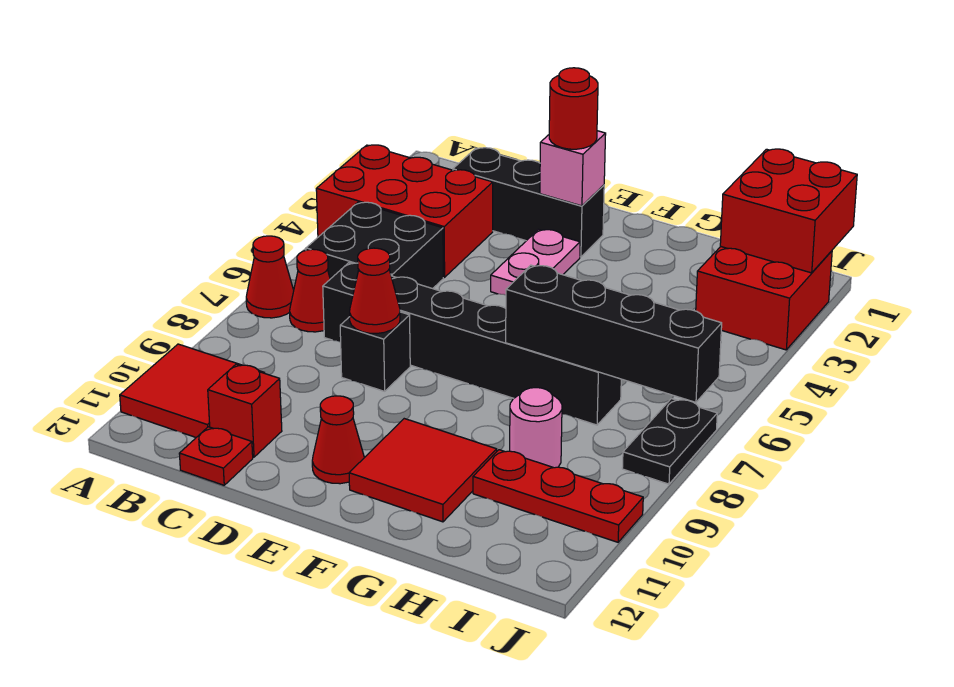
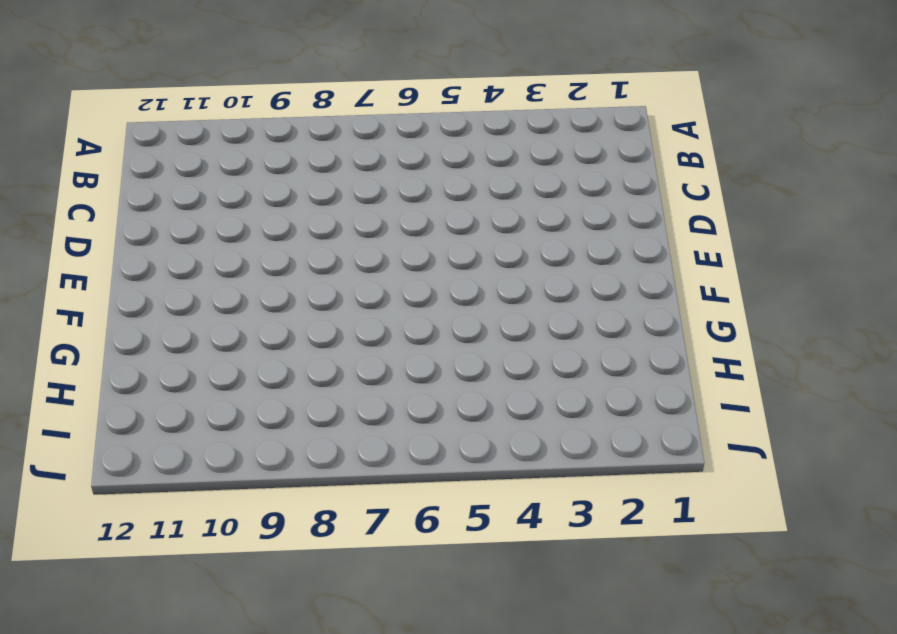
none -> red 2x3 brick [316,145,493,277]
none -> red 1x1 cone [246,236,294,318]
none -> red 2x2 tile [120,344,264,437]

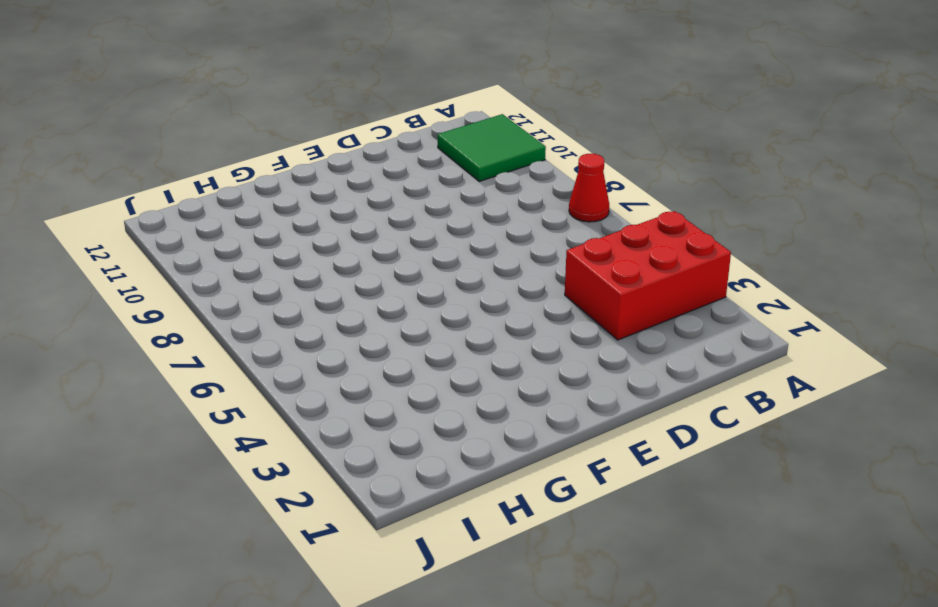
green 2x2 tile [437,114,546,181] -> red 2x2 tile [120,344,264,437]
none -> black 2x2 brick [306,202,443,289]
none -> red 1x1 cone [290,249,330,332]
none -> black 1x3 brick [453,148,604,257]

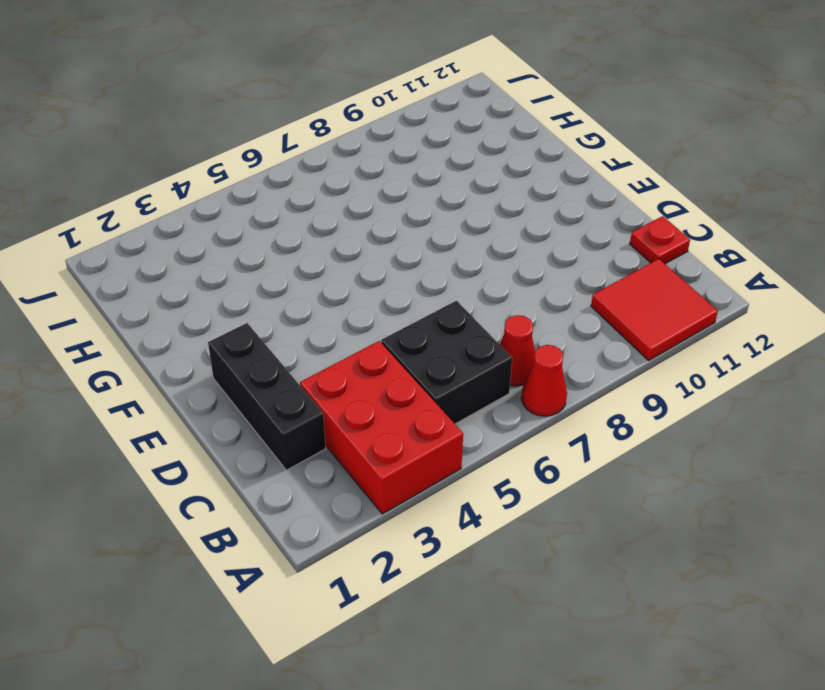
none -> black 1x6 brick [323,263,621,425]
none -> red 1x1 brick [208,364,282,457]
none -> black 1x1 brick [340,312,410,391]

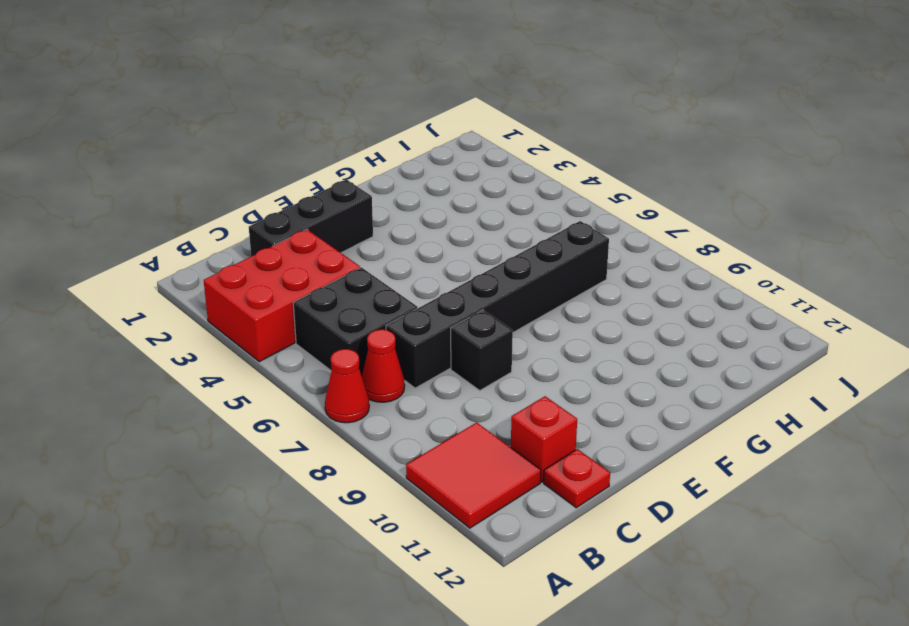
none -> pink 1x2 plate [491,229,580,295]
none -> red 1x1 cone [312,396,364,484]
none -> red 2x2 tile [349,419,497,522]

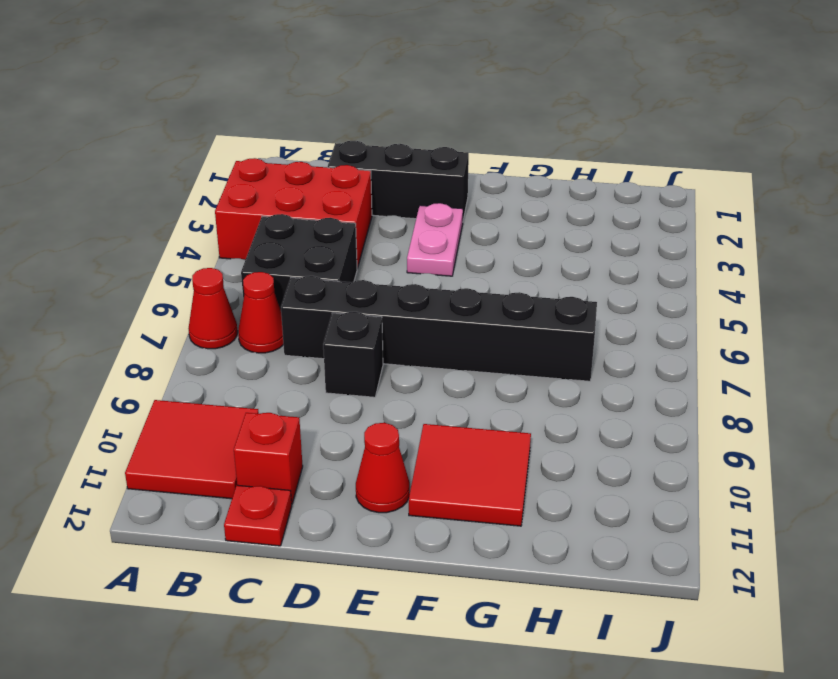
none -> pink 1x1 round brick [510,388,562,468]
none -> red 1x3 plate [473,450,643,542]
none -> red 2x2 brick [696,247,832,350]

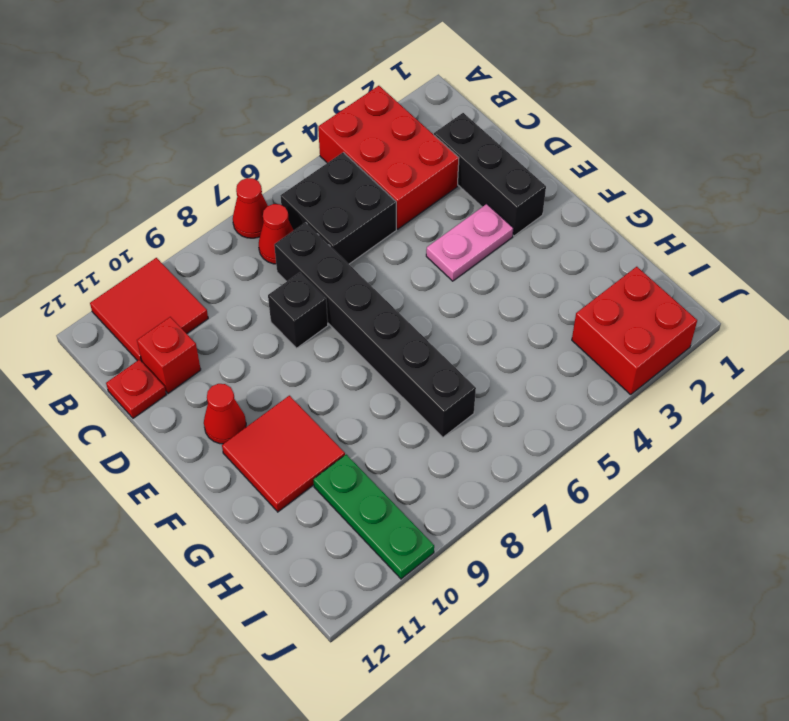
green 1x3 plate [313,454,434,579] -> red 1x3 plate [473,450,643,542]
none -> pink 1x1 round brick [510,388,562,468]
none -> black 1x2 plate [622,399,717,484]
none -> red 1x1 cone [350,248,400,333]

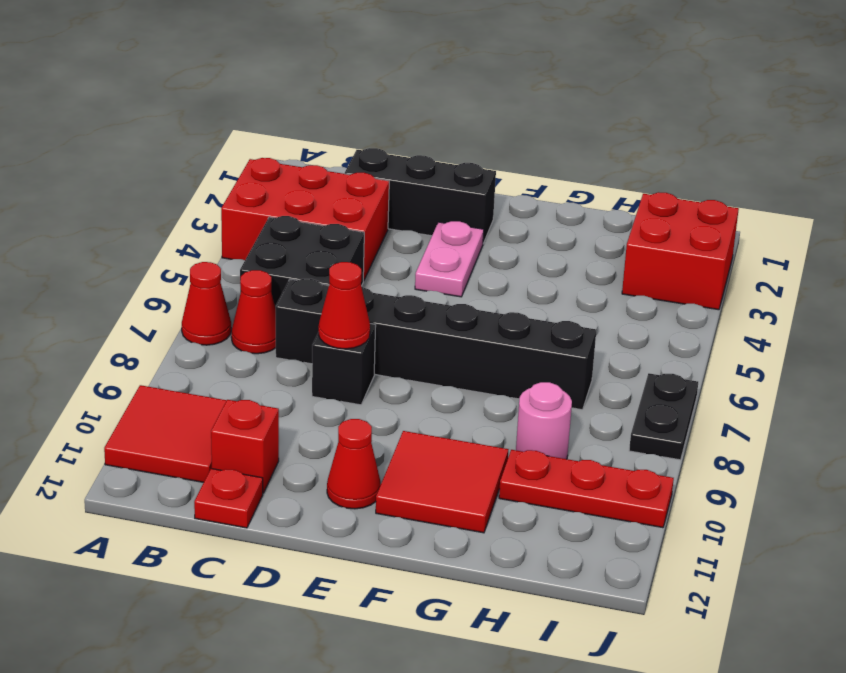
none -> pink 1x1 brick [540,131,606,206]
none -> black 1x4 brick [506,265,722,402]
none -> red 2x2 brick [720,149,857,273]

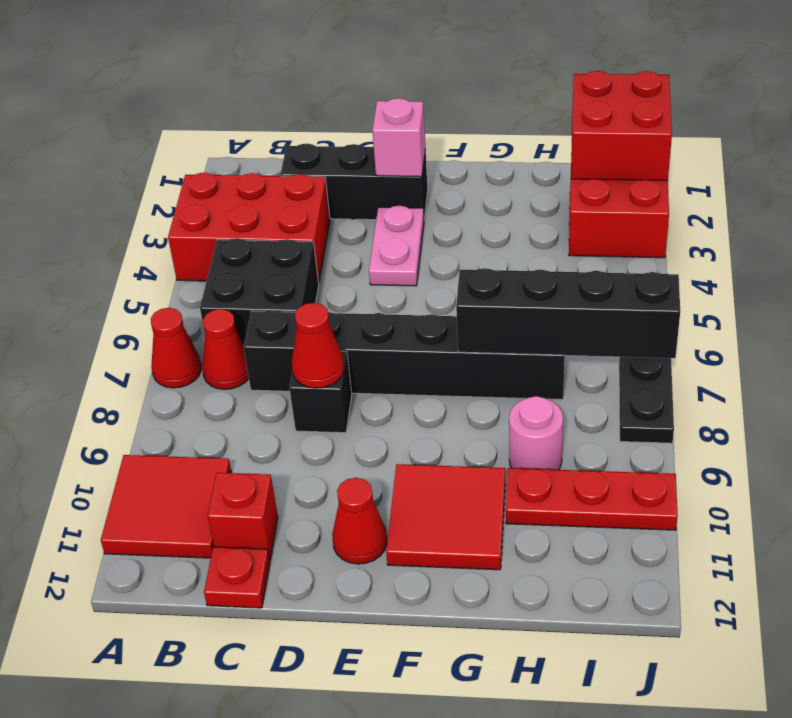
none -> red 1x1 round brick [549,68,598,149]

